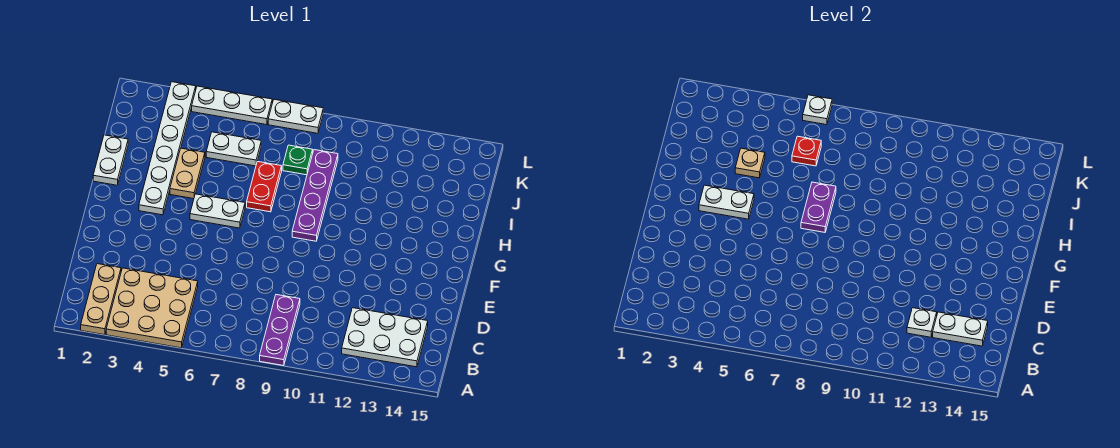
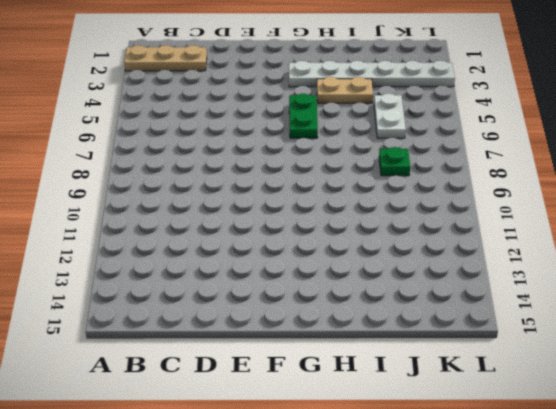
green 1x2 plate [289,94,318,138] -> white 1x2 plate [190,194,245,228]
none -> tan 3x3 plate [106,268,198,348]
none -> purple 1x3 plate [260,295,300,366]
none -> white 2x3 plate [342,308,428,367]

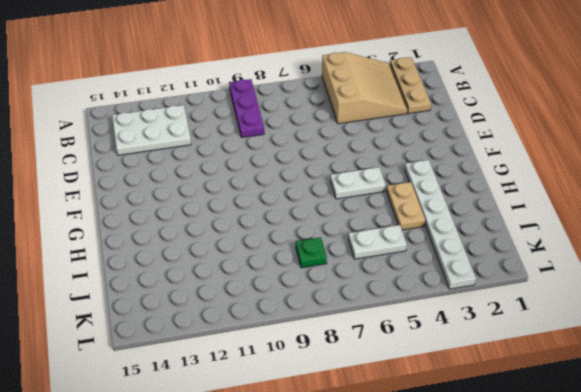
tan 3x3 slope [322,52,407,124] -> tan 3x3 plate [106,268,198,348]
none -> purple 1x4 plate [292,150,338,241]
none -> white 1x2 plate [93,135,128,185]
none -> red 1x2 plate [247,161,282,212]

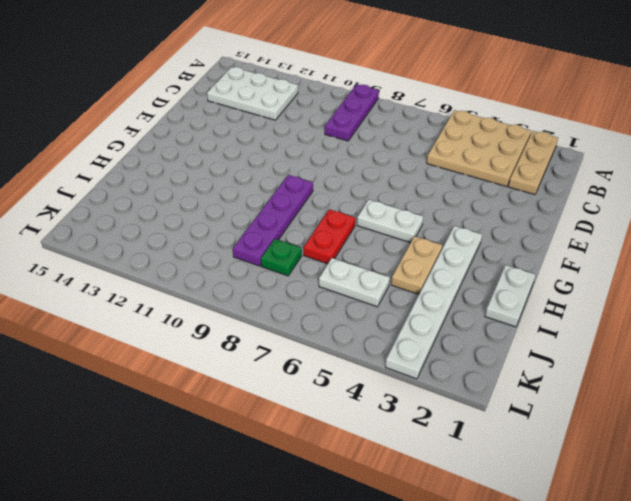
none -> white 1x3 plate [192,86,272,125]
none -> white 1x2 plate [268,99,323,133]
none -> white 1x1 plate [907,308,937,337]

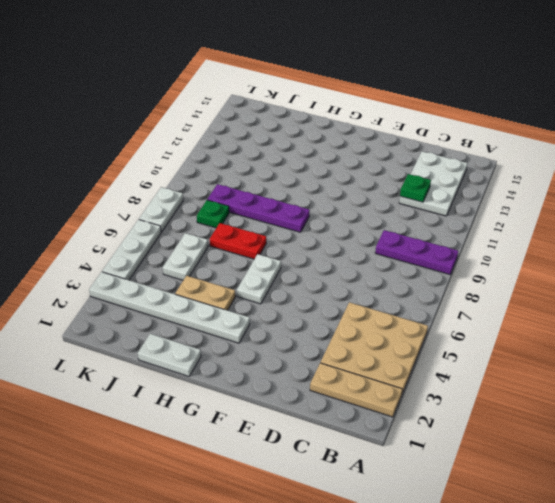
green 1x1 plate [400,174,431,202] -> white 1x1 plate [907,308,937,337]
none -> white 1x2 plate [933,312,988,346]
none -> white 1x2 plate [699,185,754,219]
none -> purple 1x2 plate [801,182,836,232]

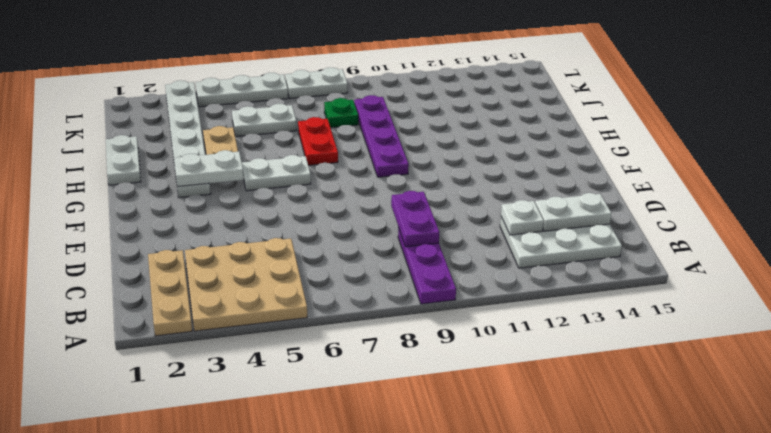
purple 1x2 plate [391,191,439,247] -> purple 1x2 plate moved to [801,182,836,232]
none -> tan 1x1 plate [735,148,765,178]
none -> red 1x1 plate [792,136,821,166]
none -> white 1x1 plate [803,95,832,125]

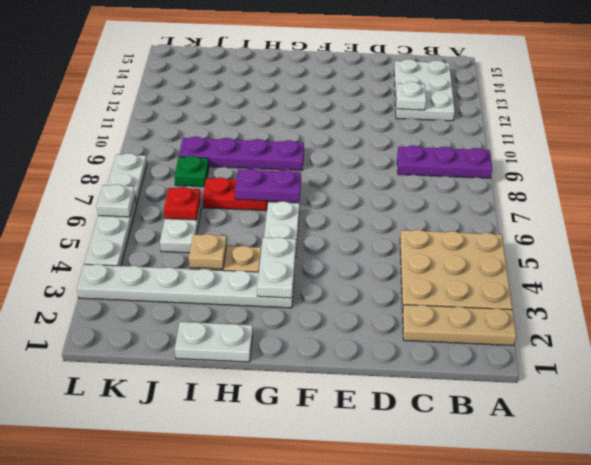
none -> white 1x2 plate [933,312,988,346]

